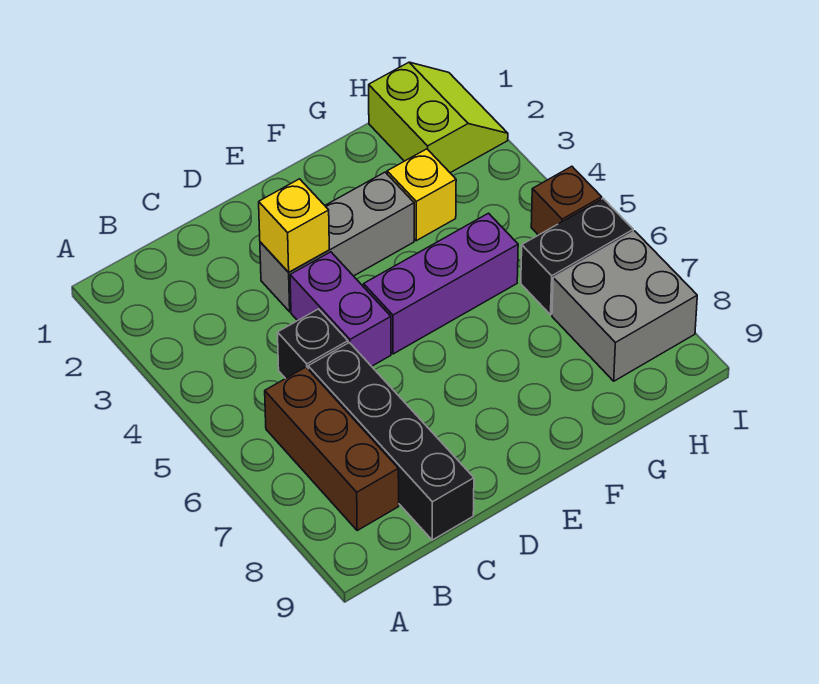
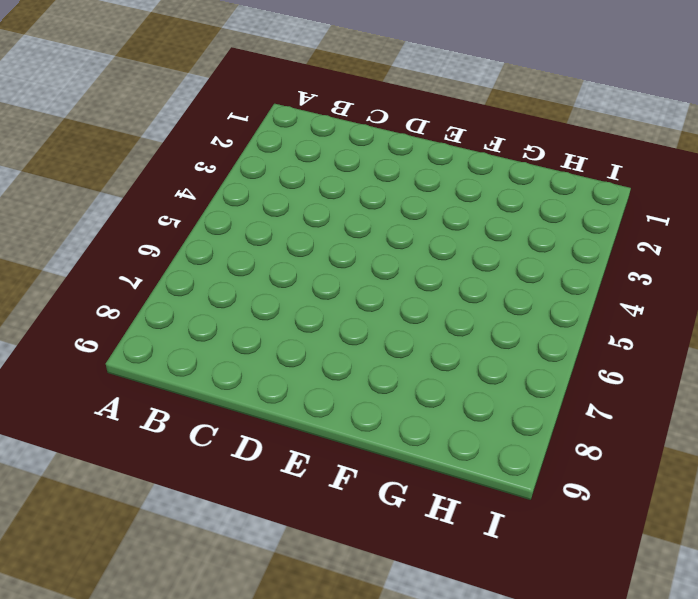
none -> brown 1x3 brick [265,367,399,530]
none -> black 1x1 brick [278,309,348,379]
none -> black 1x4 brick [308,343,474,540]

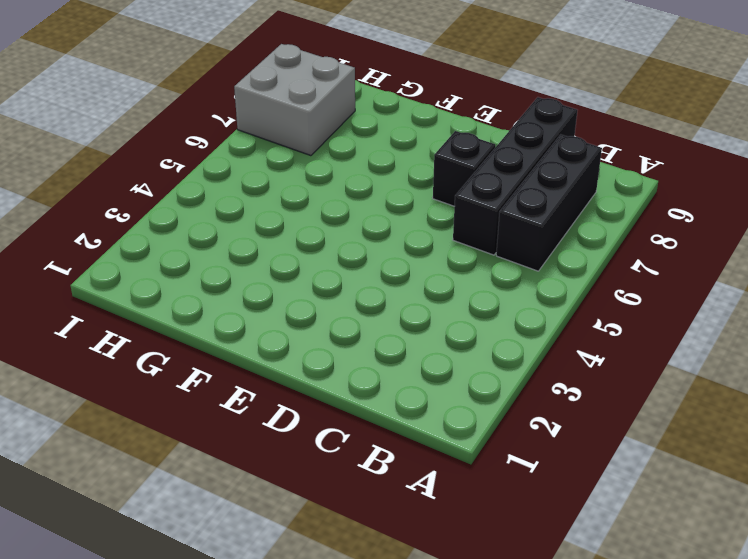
black 1x3 brick [496,135,602,271] -> brown 1x3 brick [265,367,399,530]
black 1x1 brick [433,131,495,206] -> black 1x1 brick moved to [278,309,348,379]
none -> grey 1x3 brick [260,172,414,312]
none -> purple 1x2 brick [290,252,391,366]
none -> purple 1x3 brick [364,213,518,354]

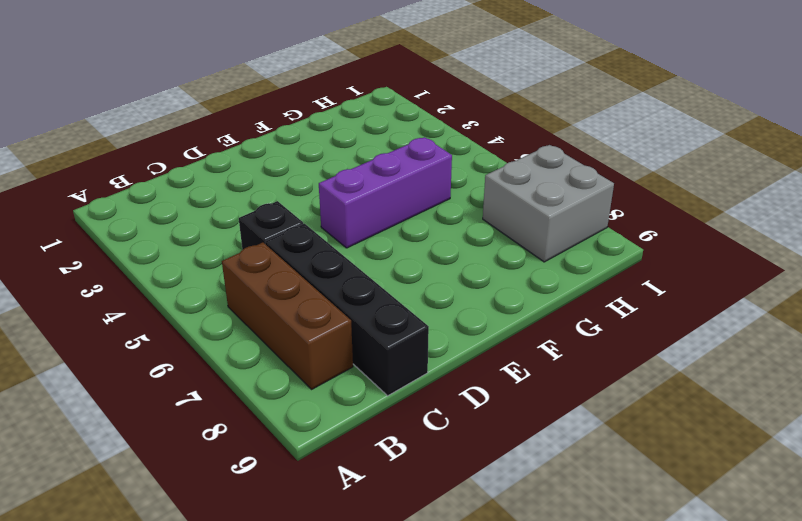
none -> grey 1x3 brick [260,172,414,312]
none -> purple 1x2 brick [290,252,391,366]
none -> yellow 1x1 brick [387,149,456,241]

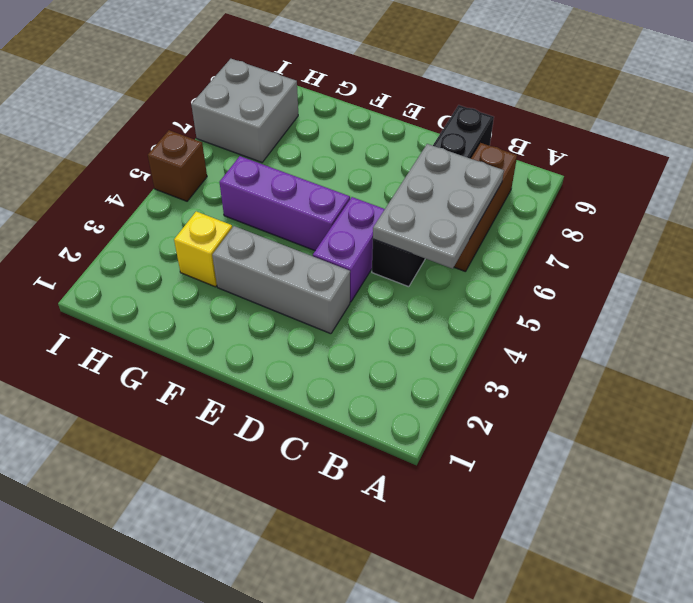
grey 2x3 plate [373,144,504,269] -> none
none -> lime 2x2 slope [369,62,508,173]
none -> black 1x2 brick [521,199,633,315]
none -> yellow 1x1 brick [259,179,329,272]

